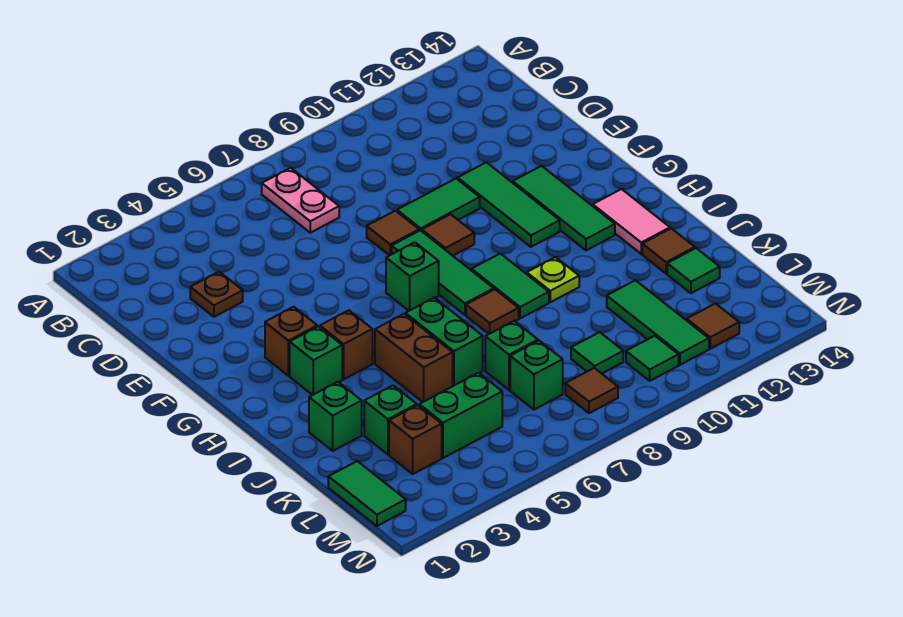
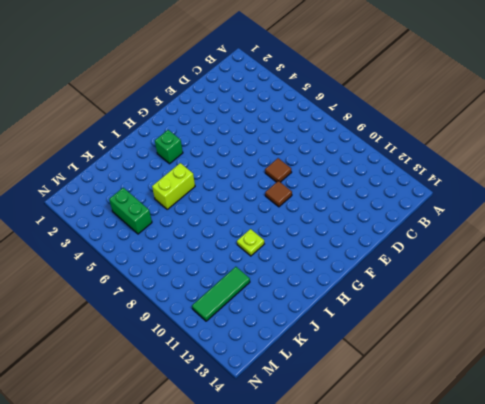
lime 1x2 brick [152,163,195,209] -> brown 1x2 brick [375,314,453,402]
none -> pink 1x2 plate [262,168,339,233]
none -> brown 1x1 plate [190,272,243,317]
none -> green 1x2 tile [397,178,480,231]
none -> green 1x3 tile [458,162,560,247]

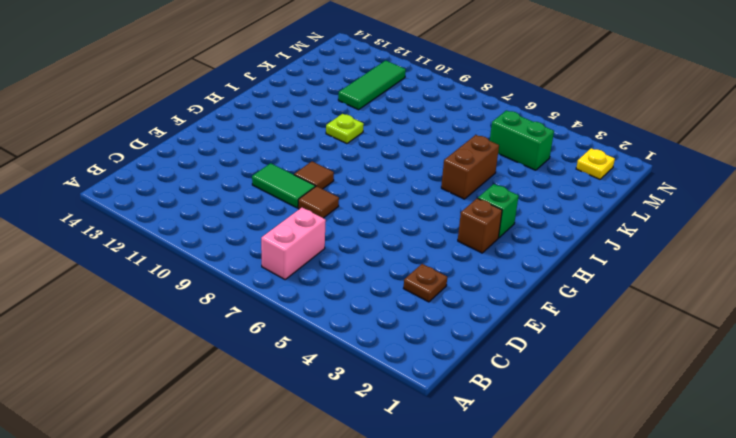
pink 1x2 brick [261,208,326,279] -> pink 1x2 plate [262,168,339,233]
yellow 1x1 plate [576,148,615,179] -> none
none -> green 1x3 tile [458,162,560,247]
none -> green 1x3 tile [392,230,494,315]
none -> green 1x3 tile [513,166,615,250]
none -> green 1x1 brick [386,242,439,311]

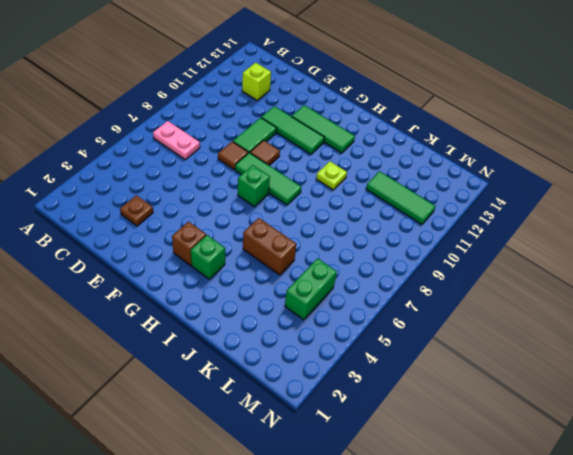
lime 1x1 brick [242,63,271,100] -> none
none -> brown 1x1 brick [320,310,373,379]
none -> green 1x2 tile [472,254,549,318]
none -> pink 1x2 tile [593,189,670,254]
none -> green 1x2 brick [405,298,483,386]

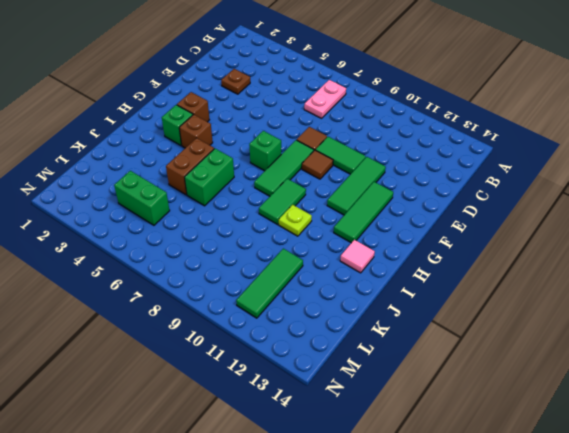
pink 1x1 tile [340,240,375,273] -> pink 1x2 tile [593,189,670,254]
none -> brown 1x1 tile [466,289,519,334]
none -> green 1x1 brick [309,382,362,451]
none -> brown 1x1 tile [642,228,695,274]
none -> green 1x1 brick [364,386,417,454]

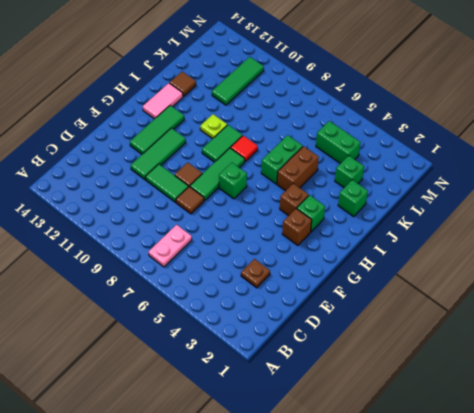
red 1x1 tile [231,136,258,162] -> brown 1x1 tile [466,289,519,334]
none -> green 1x1 brick [485,321,538,390]
none -> green 1x1 tile [667,248,720,293]
none -> green 1x2 tile [328,461,406,526]
none -> brown 1x1 brick [389,405,442,474]

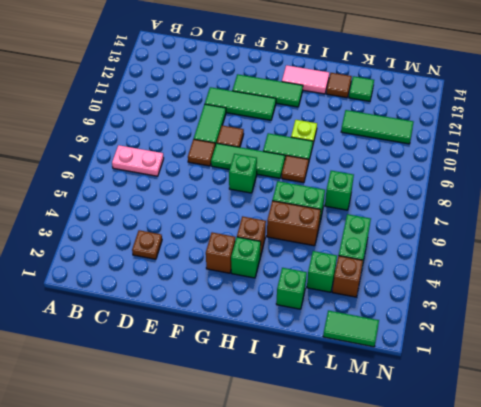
none -> green 1x1 brick [510,341,563,410]
none -> green 1x1 tile [571,332,623,374]
none -> brown 1x1 tile [565,368,618,413]
none -> green 1x1 tile [626,336,679,381]

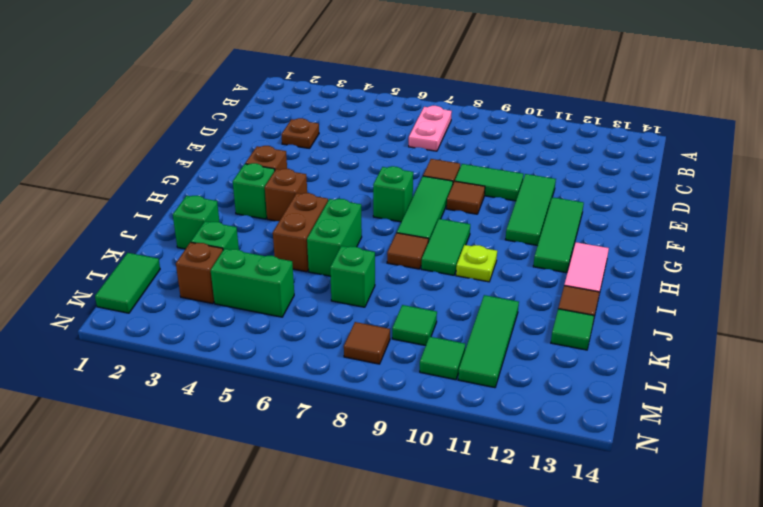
none -> green 1x1 brick [510,341,563,410]
none -> brown 1x1 tile [687,303,739,349]

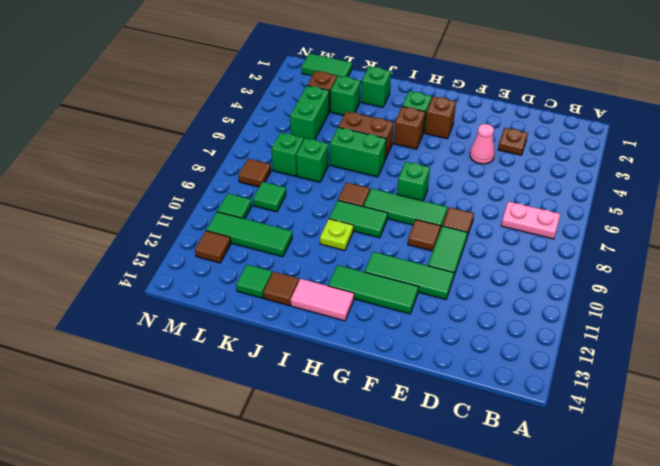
pink 1x1 cone [470,124,495,164] -> none

